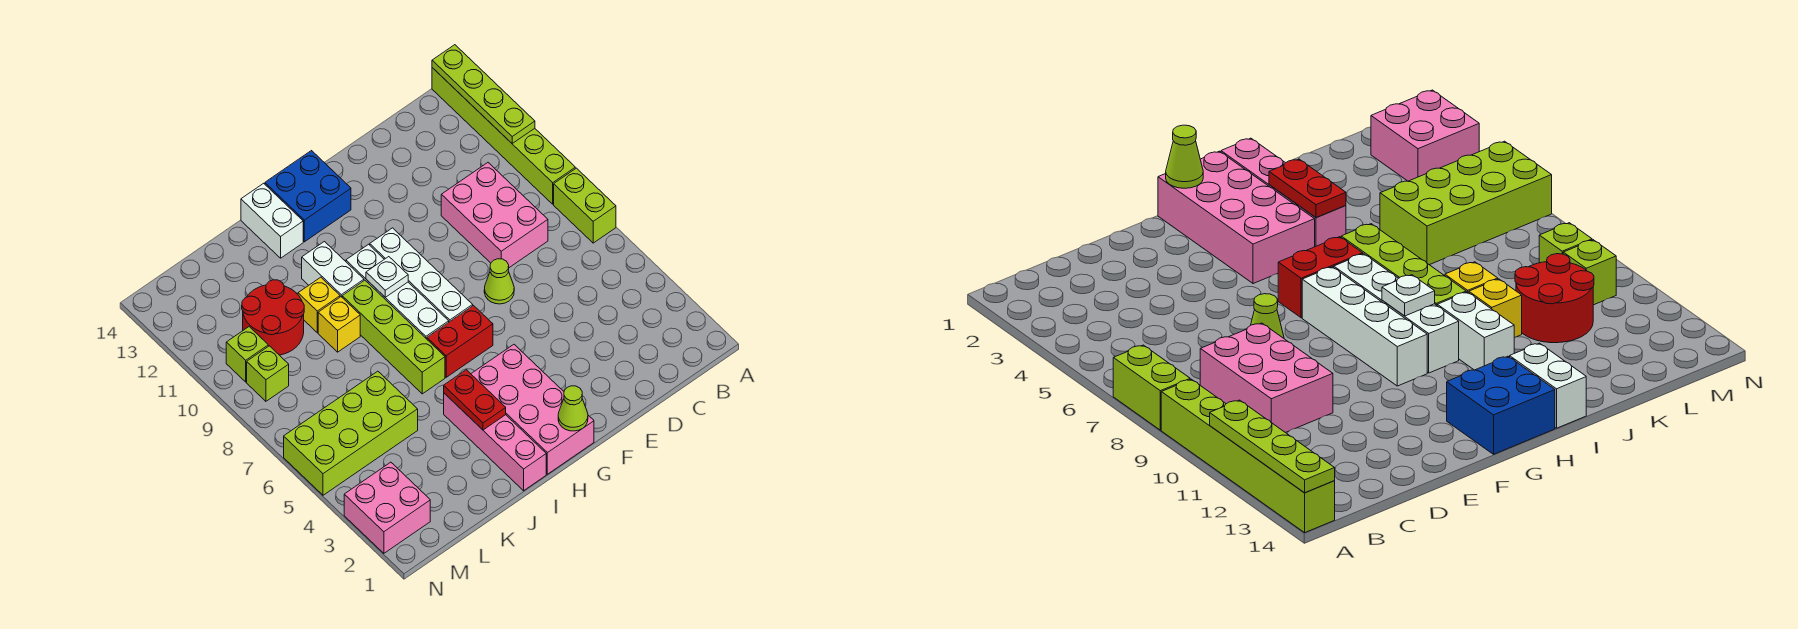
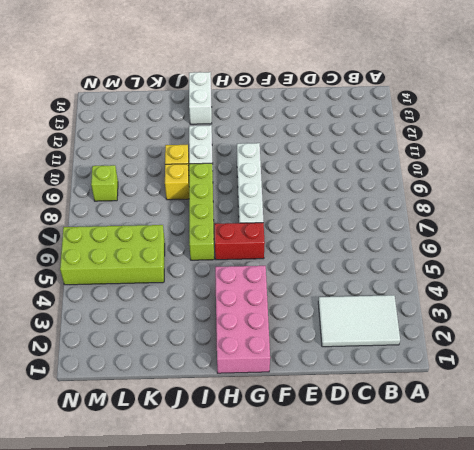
white 2x3 tile [318,295,400,347] -> none
none -> lime 1x2 brick [554,168,616,243]
none -> lime 1x6 brick [432,68,575,204]
none -> pink 2x3 brick [441,163,548,268]

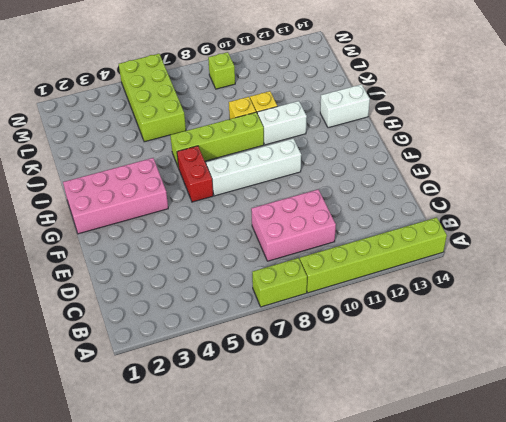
none -> lime 1x1 cone [484,259,514,304]
none -> blue 2x2 brick [265,151,351,242]
none -> white 1x4 brick [346,244,449,339]

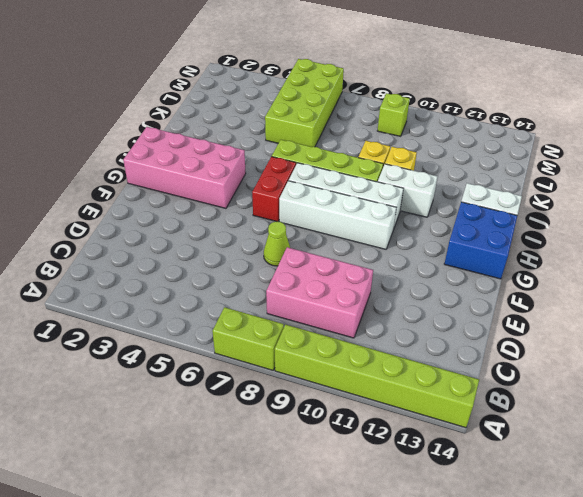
none -> pink 1x4 brick [444,393,546,491]
none -> red 2x2 round brick [242,280,304,355]
none -> pink 2x2 brick [344,462,430,553]

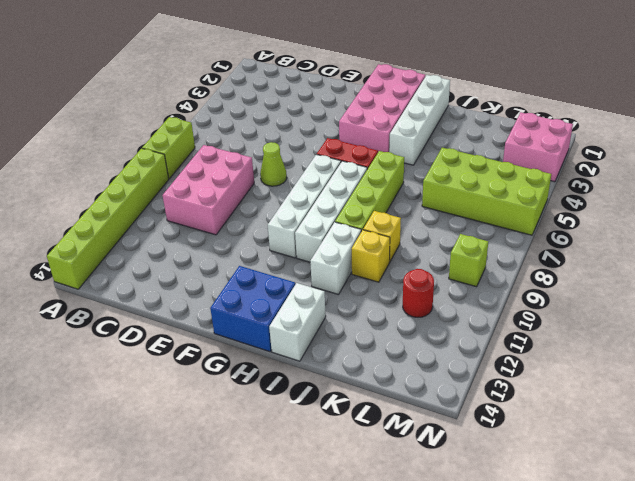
white 1x4 brick [389,75,450,165] -> pink 1x4 brick [444,393,546,491]
red 1x1 round brick [403,269,434,317] -> red 2x2 round brick [242,280,304,355]
none -> lime 1x1 brick [226,327,268,382]
none -> lime 1x4 plate [432,45,535,143]
none -> lime 1x1 cone [558,386,588,431]

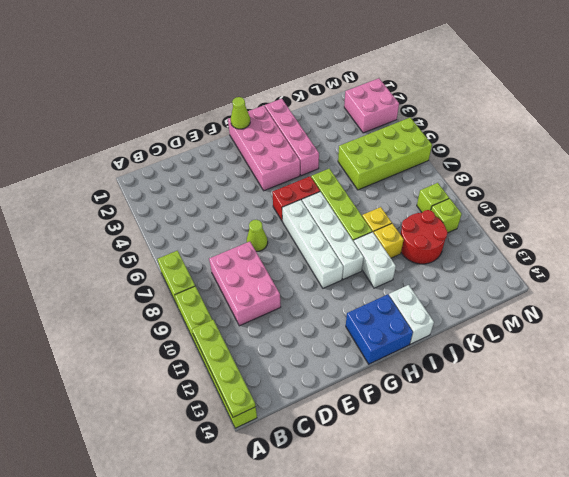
none -> white 1x1 plate [366,257,408,297]
none -> red 1x2 plate [444,370,506,430]

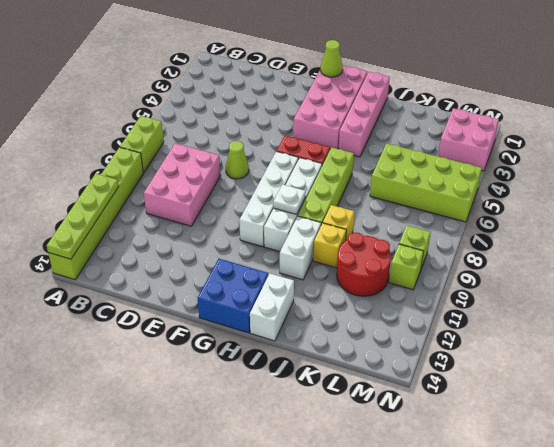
none -> red 1x2 plate [444,370,506,430]

